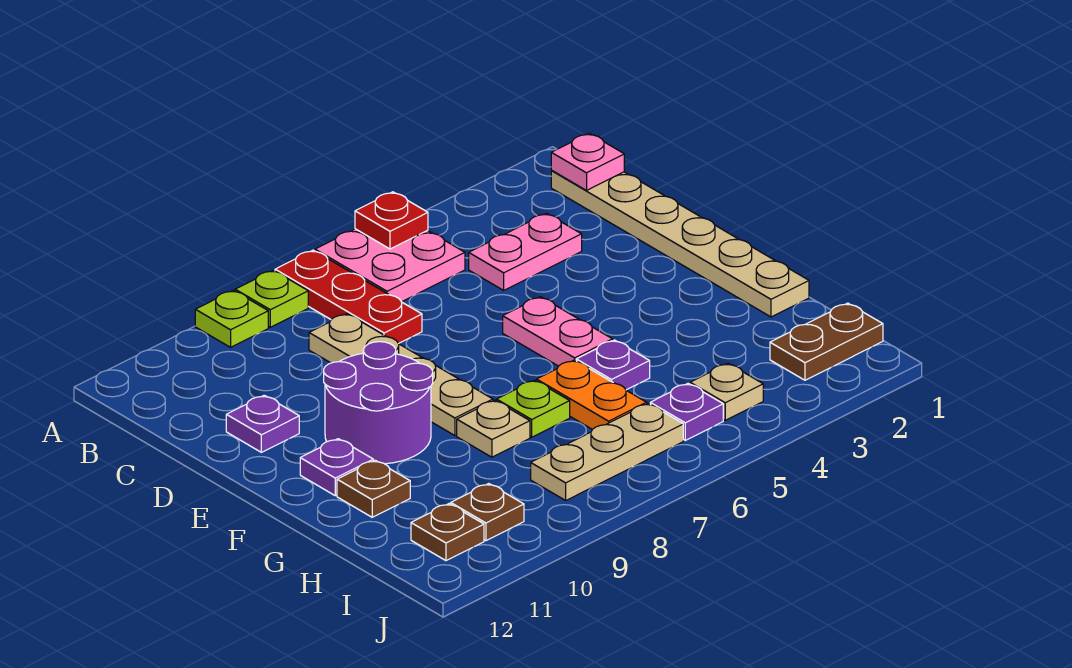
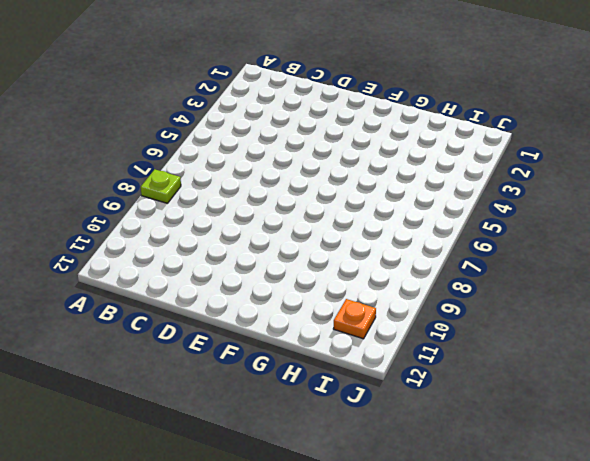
orange 1x1 plate [333,299,376,339] -> brown 1x1 plate [411,504,484,561]
none -> pink 2x2 plate [315,229,465,302]
none -> red 1x3 plate [275,250,422,343]
none -> lime 1x1 plate [195,290,268,347]

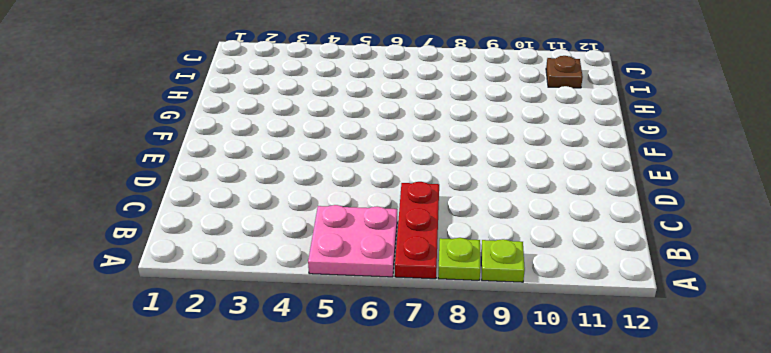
none -> tan 1x6 plate [551,171,809,317]
none -> pink 1x2 plate [469,213,582,290]
none -> tan 1x4 plate [309,314,493,436]

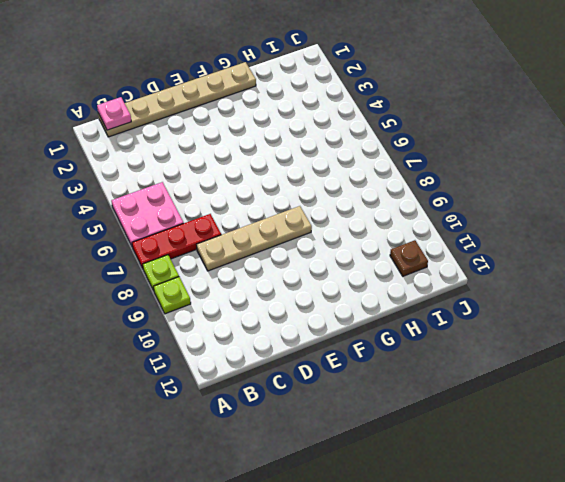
none -> pink 1x2 plate [469,213,582,290]
none -> purple 1x1 plate [226,395,299,452]
none -> pink 1x2 plate [503,297,613,366]

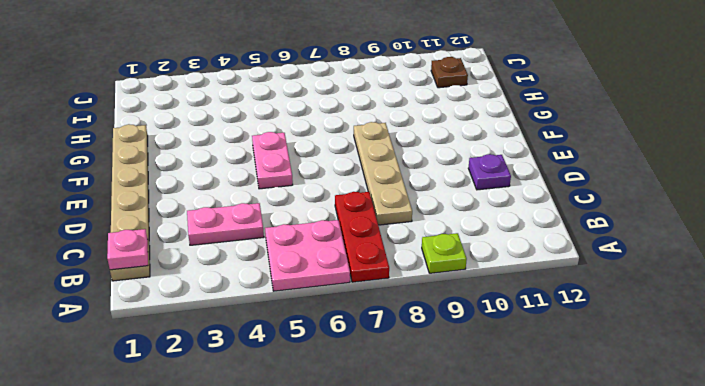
none -> lime 1x1 plate [235,270,308,327]
none -> purple 2x2 round brick [324,342,433,464]
none -> purple 1x1 plate [300,439,373,496]

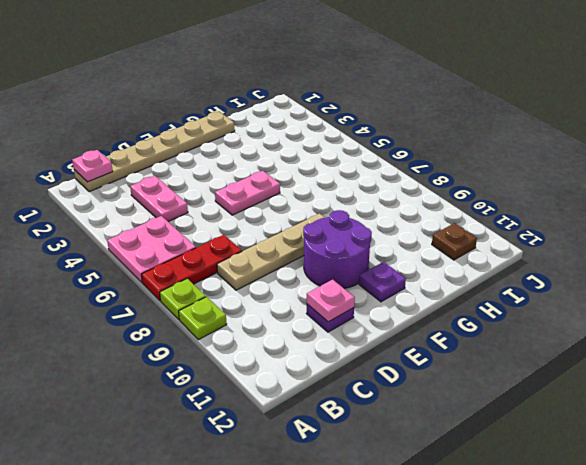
pink 1x1 plate [307,280,355,322] -> none
none -> purple 1x1 plate [576,340,650,390]
none -> orange 1x2 plate [537,360,647,429]
none -> lime 1x1 plate [497,380,570,437]

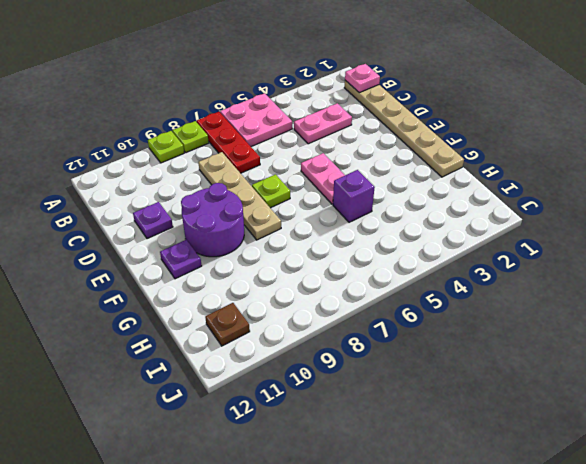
lime 1x1 plate [252,174,290,208] -> lime 1x1 plate moved to [497,380,570,437]
purple 1x1 brick [333,170,375,222] -> purple 1x1 plate [576,340,650,390]
none -> orange 1x2 plate [537,360,647,429]
none -> tan 1x1 plate [457,400,530,457]
none -> brown 1x1 plate [337,460,410,517]

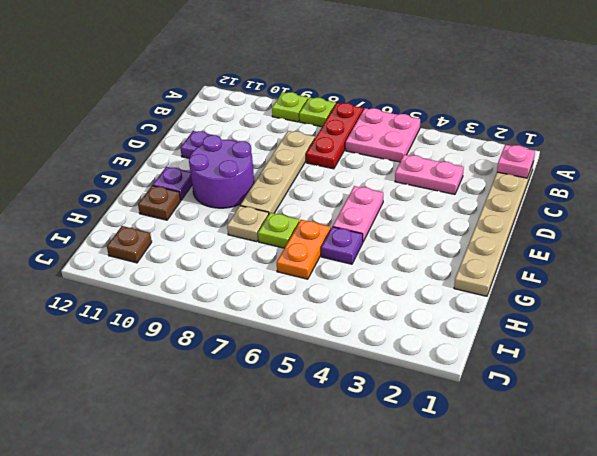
none -> brown 1x2 plate [770,303,883,380]
none -> tan 1x1 plate [690,363,763,420]
none -> purple 1x1 plate [650,383,723,440]

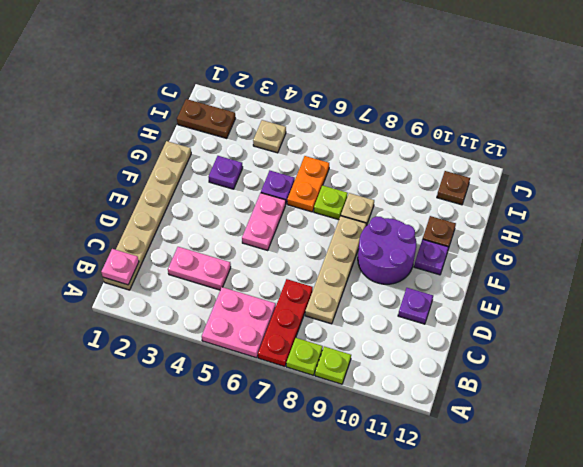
purple 1x1 plate [209,156,243,189] -> purple 1x1 plate moved to [650,383,723,440]
none -> tan 1x3 plate [531,403,683,500]
none -> brown 1x1 plate [451,484,524,541]
none -> red 1x1 plate [355,192,428,249]

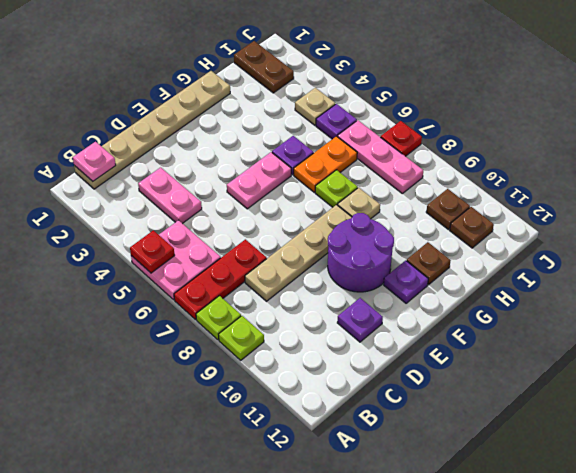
pink 1x3 plate [337,120,423,193] -> tan 1x3 plate [531,403,683,500]
red 1x1 plate [381,121,422,156] -> none

